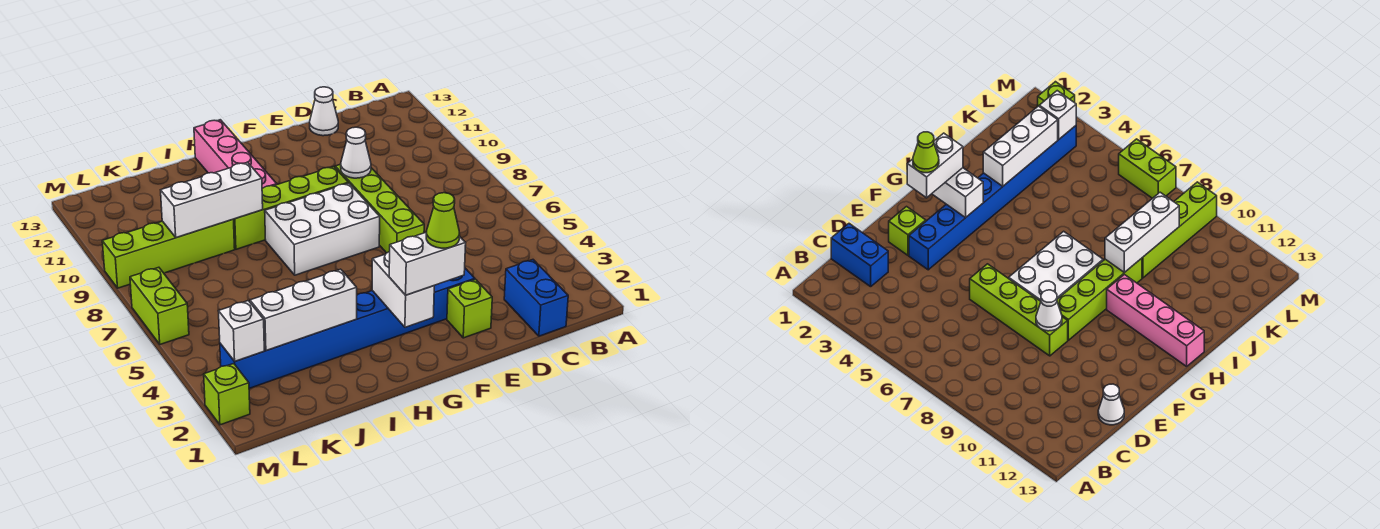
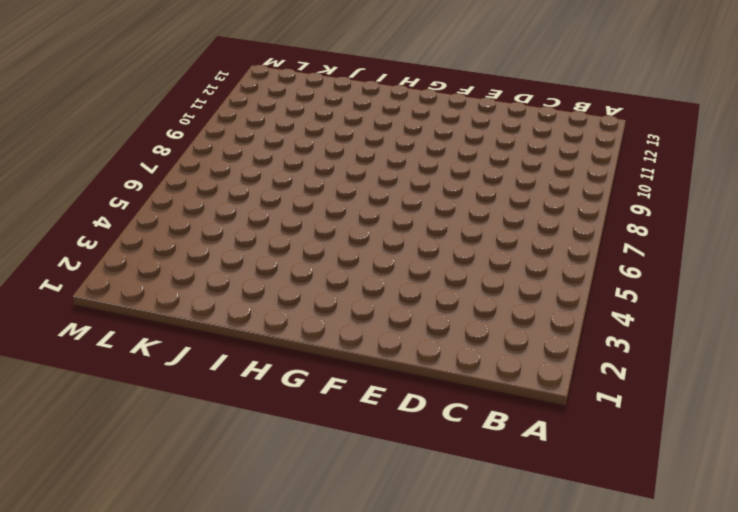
none -> blue 1x2 brick [504,260,568,336]
none -> white 1x1 cone [310,87,338,136]
none -> lime 1x1 brick [447,279,492,338]

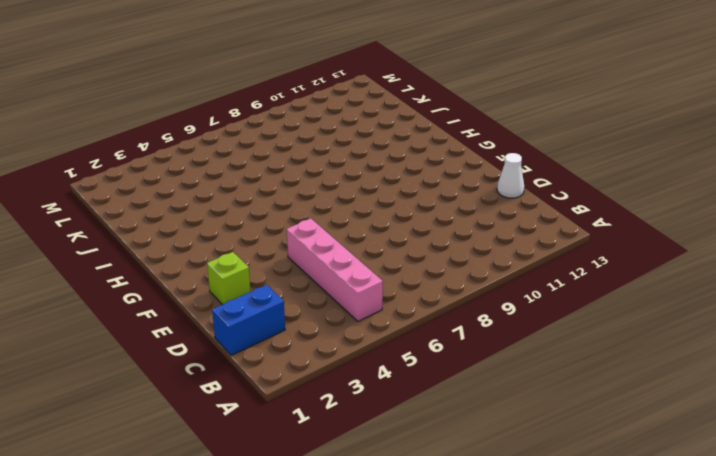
pink 1x4 brick [287,219,383,321] -> pink 1x4 brick turned to [194,120,277,188]
none -> blue 1x8 brick [220,268,475,388]
none -> lime 1x4 brick [335,164,424,253]
none -> white 2x3 brick [265,183,380,275]

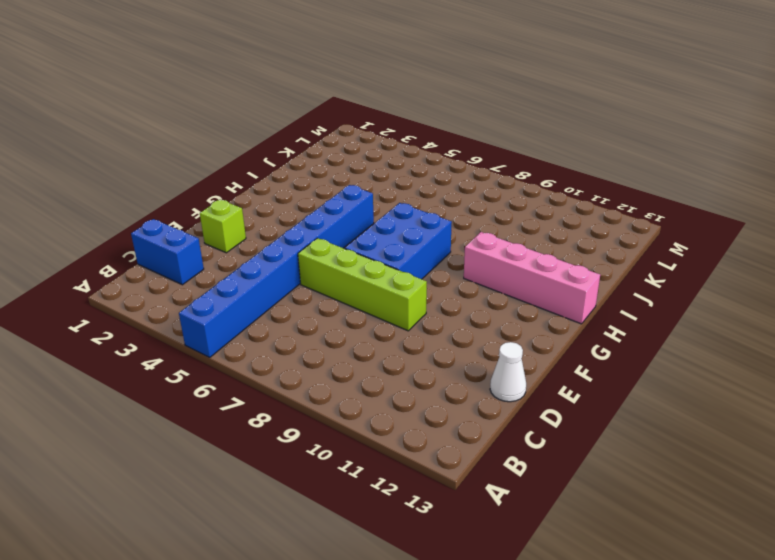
blue 1x8 brick [179,185,374,357] -> blue 1x8 brick moved to [220,268,475,388]
blue 2x3 brick [345,203,452,279] -> white 2x3 brick [265,183,380,275]
none -> lime 1x4 brick [233,167,348,249]
none -> lime 1x4 brick [102,220,235,288]
none -> lime 1x1 brick [204,364,250,425]

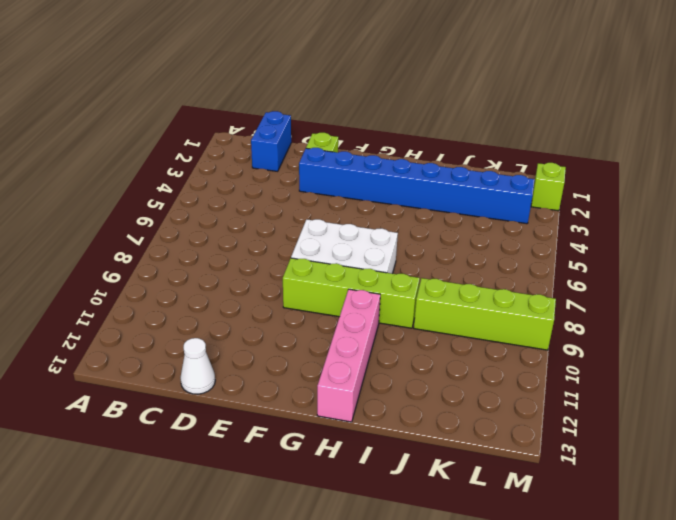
none -> lime 1x4 brick [335,164,424,253]
none -> lime 1x2 brick [130,267,189,344]
none -> white 1x1 cone [341,127,371,178]

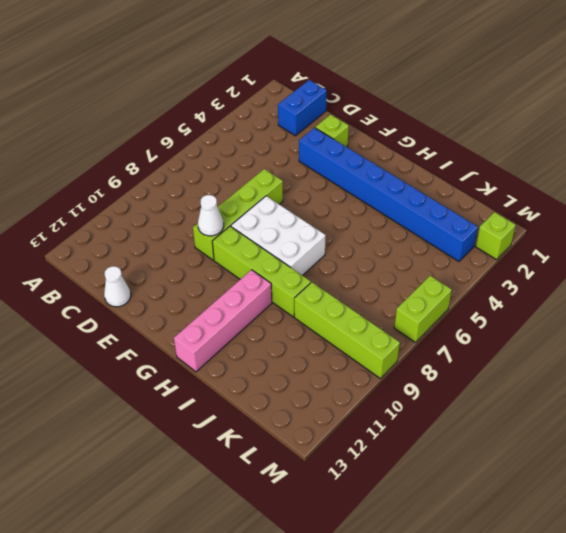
none -> white 1x2 brick [372,251,434,327]
none -> white 1x3 brick [250,269,357,351]
none -> white 1x3 brick [161,162,263,238]

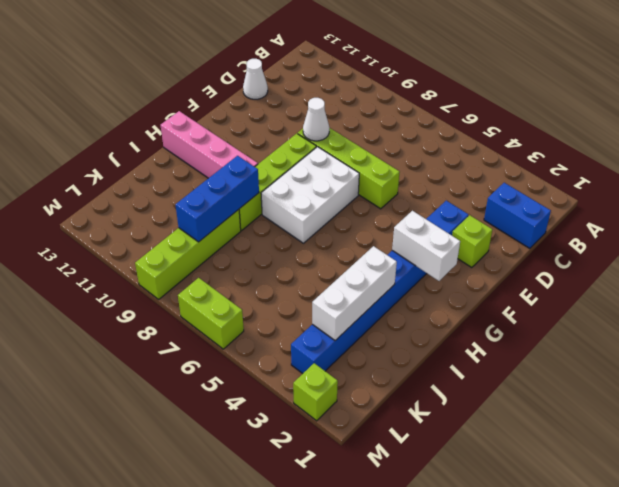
blue 1x3 brick [176,156,259,242] -> white 1x3 brick [161,162,263,238]
none -> white 1x1 brick [219,301,264,361]
none -> white 1x2 brick [389,233,466,295]
none -> lime 1x1 cone [426,193,460,248]

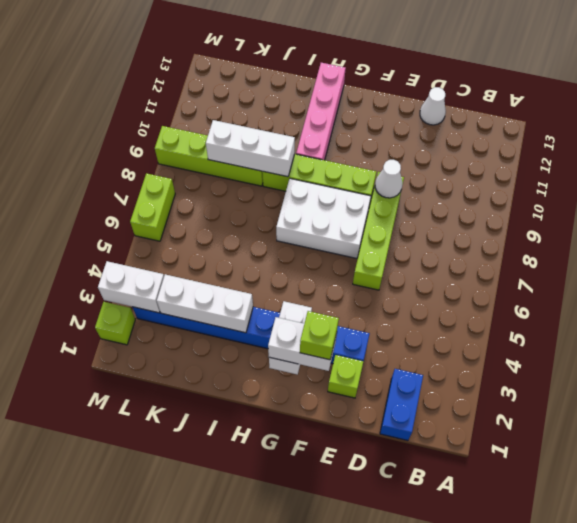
lime 1x1 brick [300,311,339,360] -> lime 1x1 cone [426,193,460,248]
white 1x2 brick [98,261,164,313] -> white 1x1 brick [219,301,264,361]

